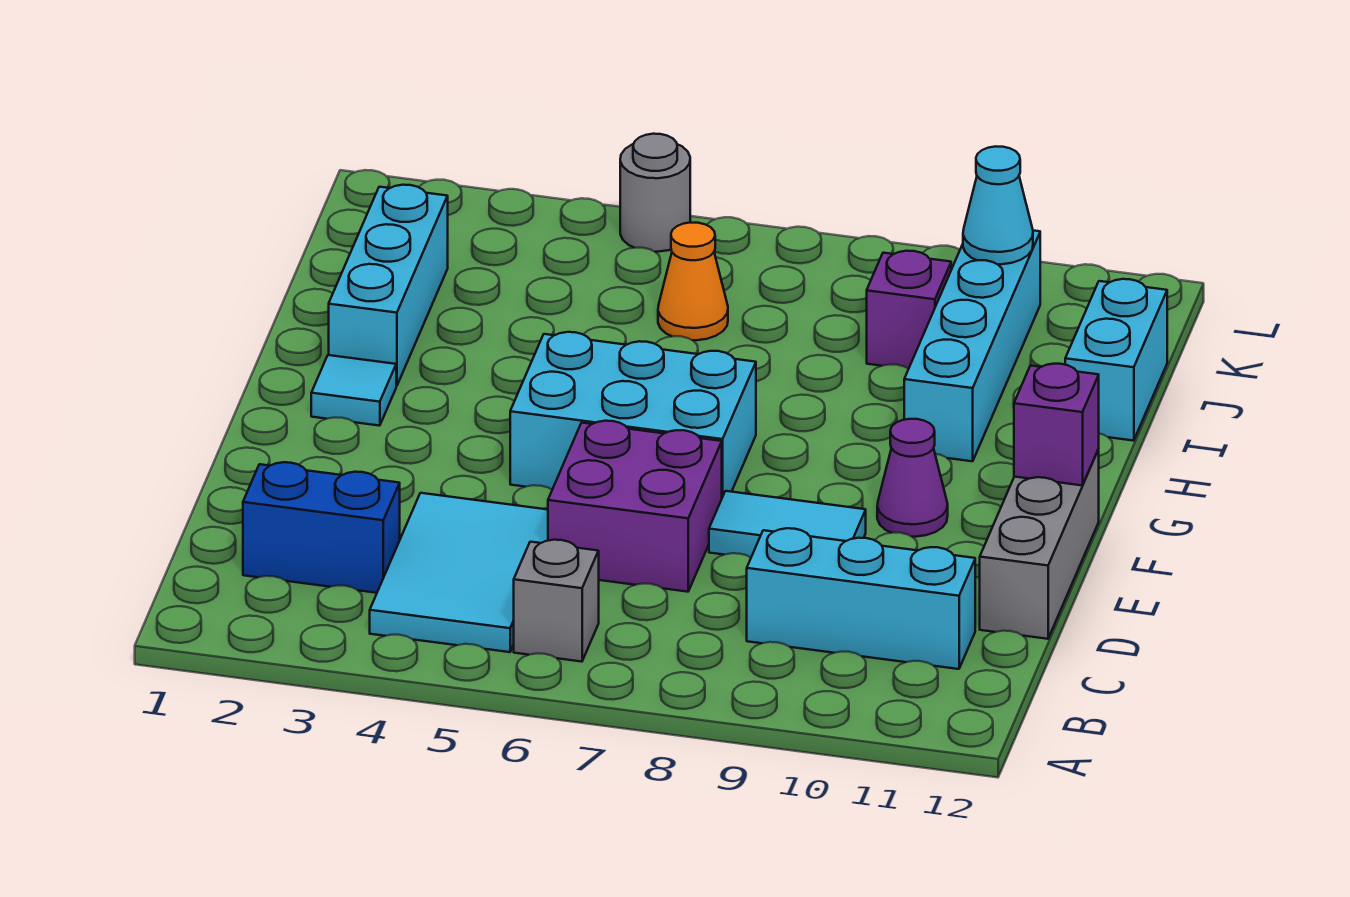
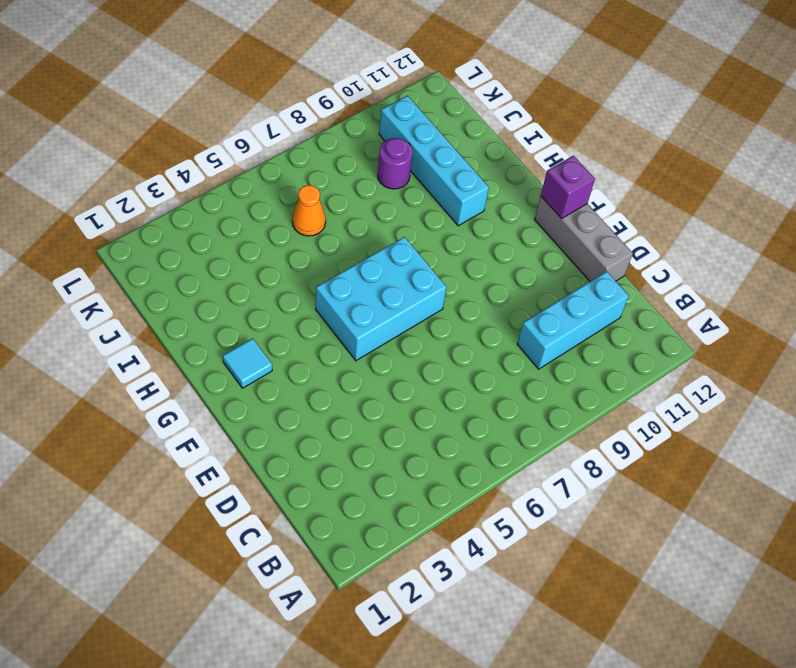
purple 1x1 round brick [378,138,413,189] -> purple 1x1 brick [867,251,951,369]
none -> cyan 2x3 tile [370,493,548,652]
none -> grey 1x1 brick [514,540,599,662]
none -> blue 1x2 brick [243,462,400,593]

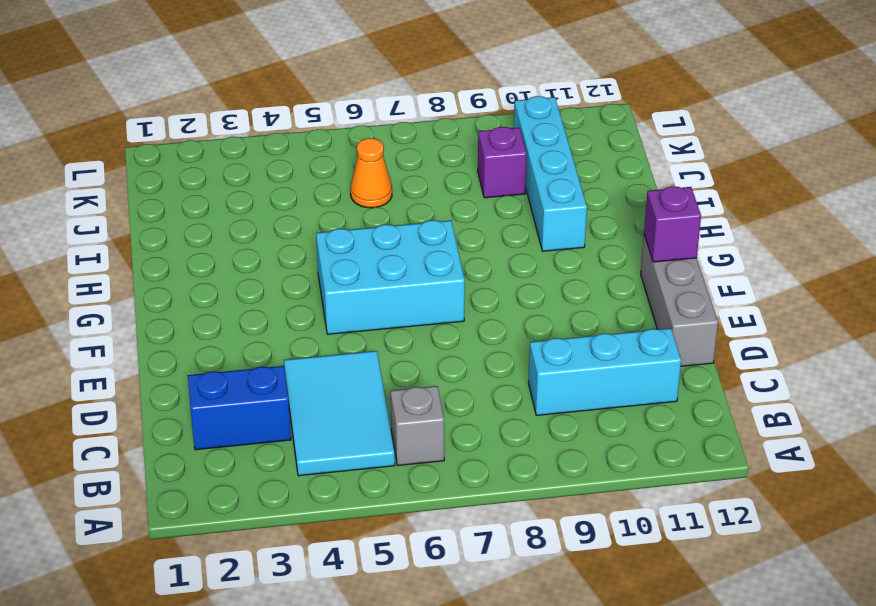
none -> purple 2x2 brick [548,421,722,592]
none -> cyan 1x2 tile [709,491,866,557]
none -> purple 1x1 cone [877,419,948,537]

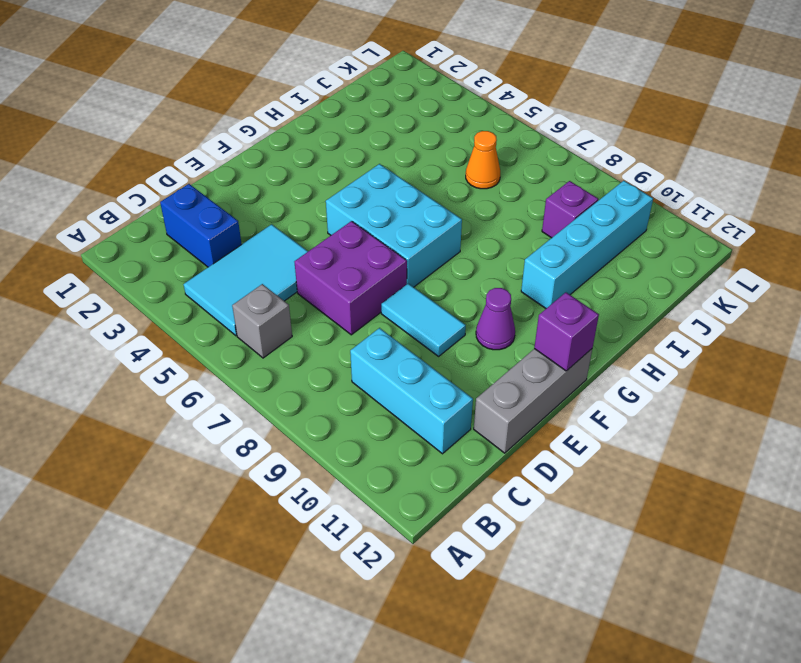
none -> cyan 1x1 tile [311,355,396,426]
none -> cyan 1x3 brick [329,185,448,386]
none -> cyan 1x2 brick [1065,279,1167,441]

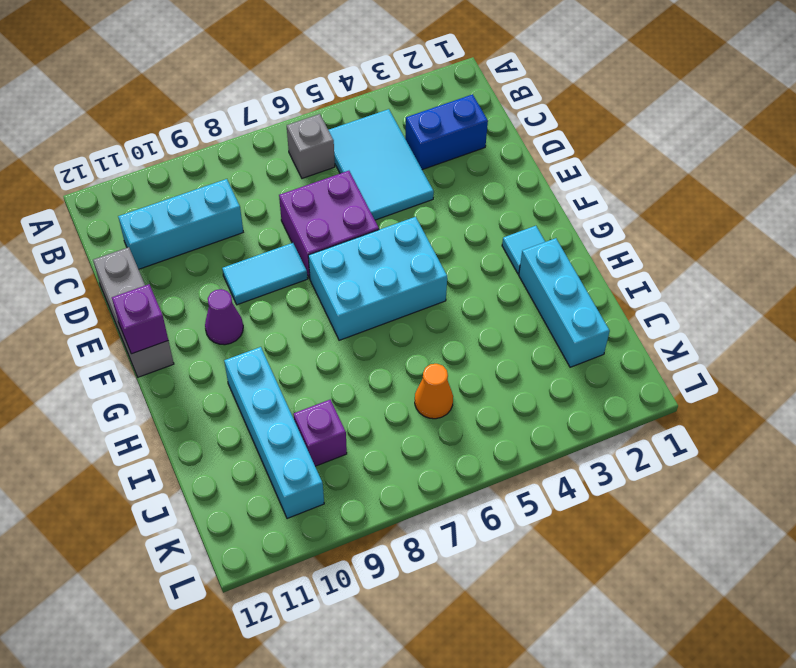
none -> cyan 1x2 brick [1065,279,1167,441]
none -> grey 1x1 round brick [620,134,690,252]
none -> cyan 1x1 cone [963,146,1033,264]

